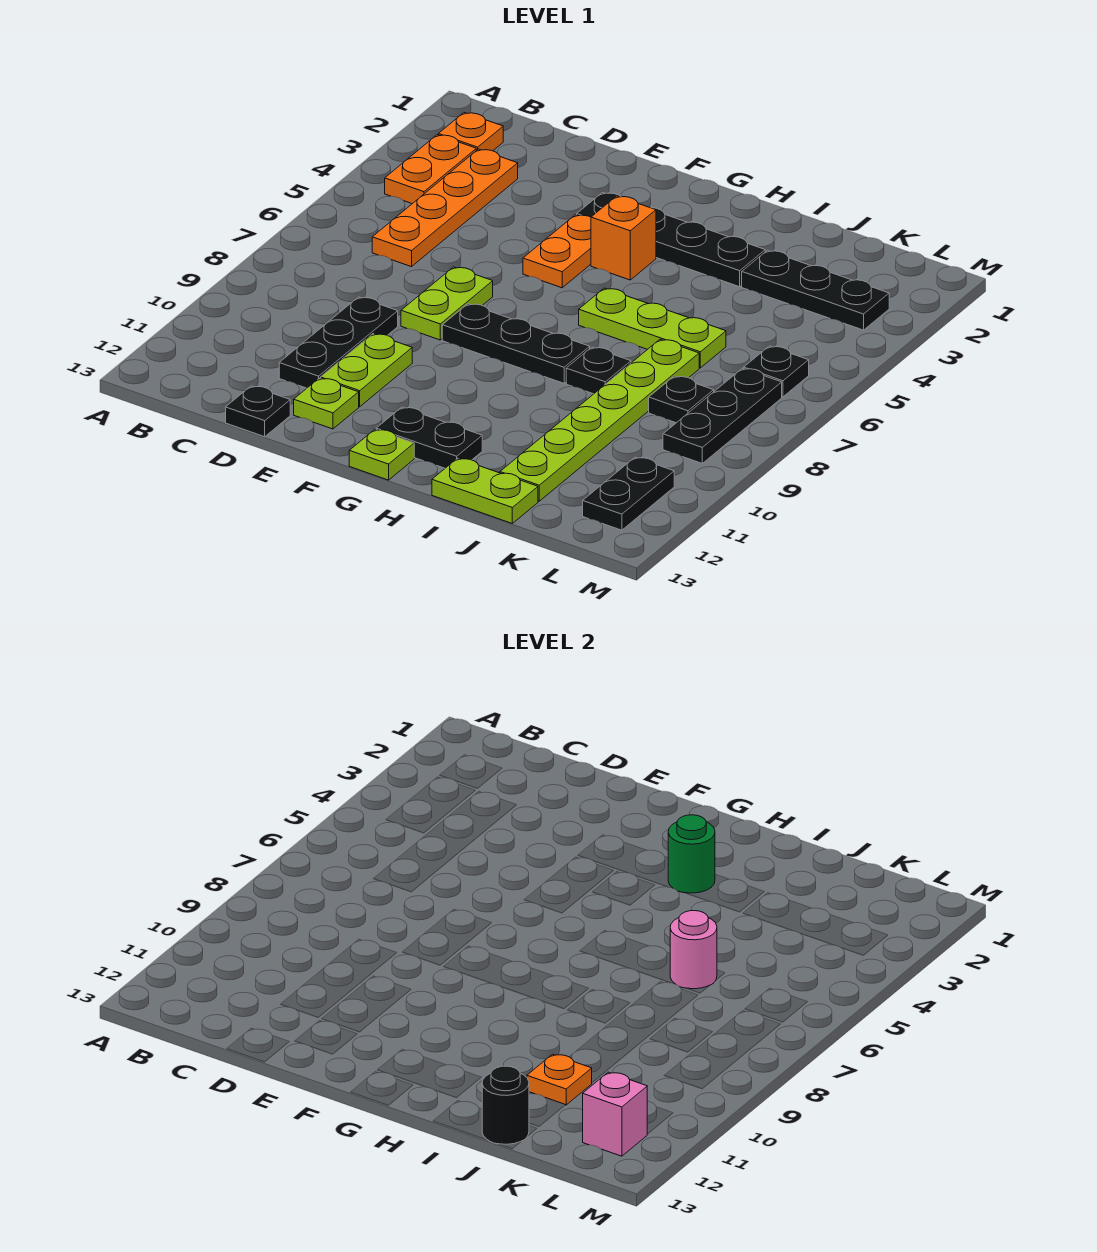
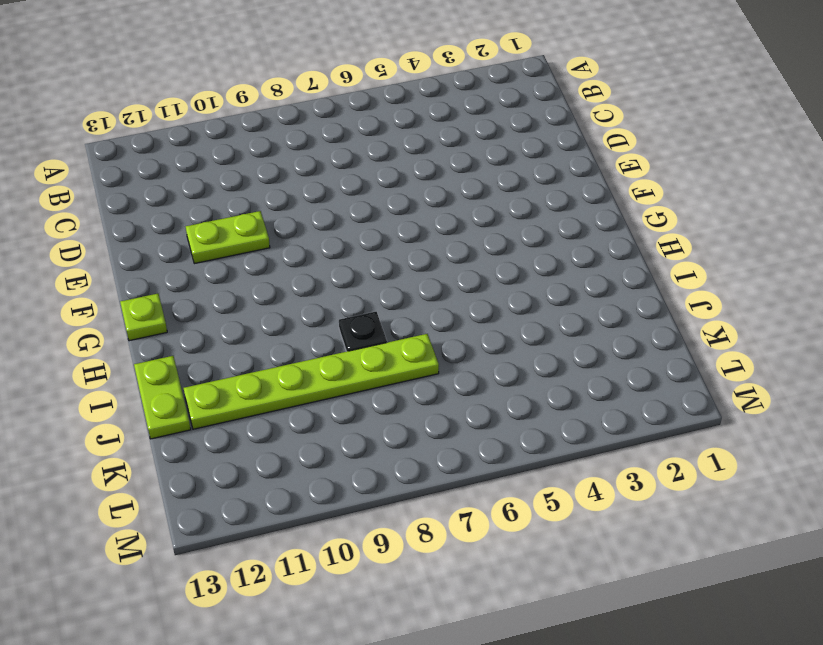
none -> orange 1x1 plate [438,113,503,151]
none -> orange 1x2 plate [385,135,476,204]
none -> orange 1x4 plate [372,149,518,267]

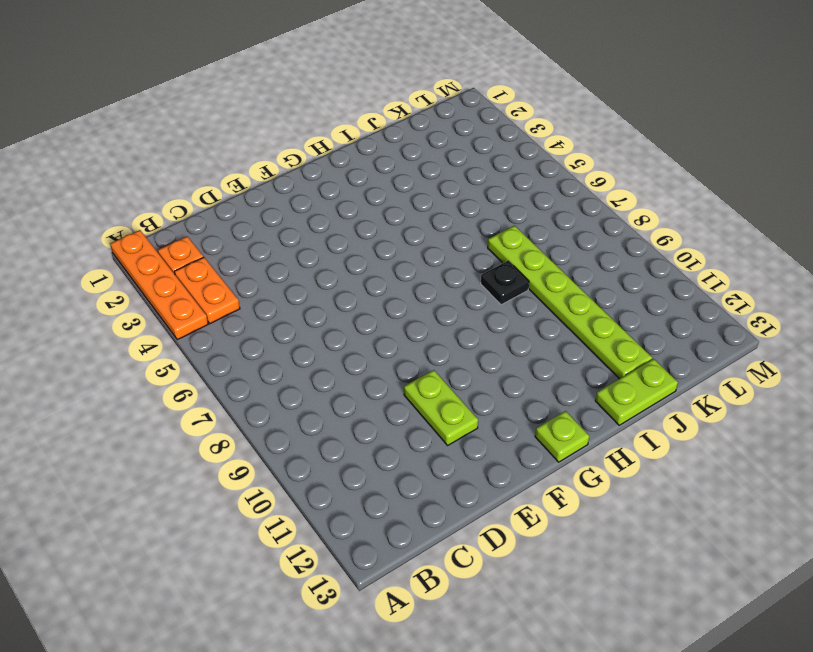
orange 1x4 plate [110,230,208,340] -> orange 1x4 plate moved to [372,149,518,267]
none -> black 1x3 plate [279,297,398,388]
none -> black 1x1 plate [226,386,290,437]
none -> lime 1x2 plate [401,267,493,340]

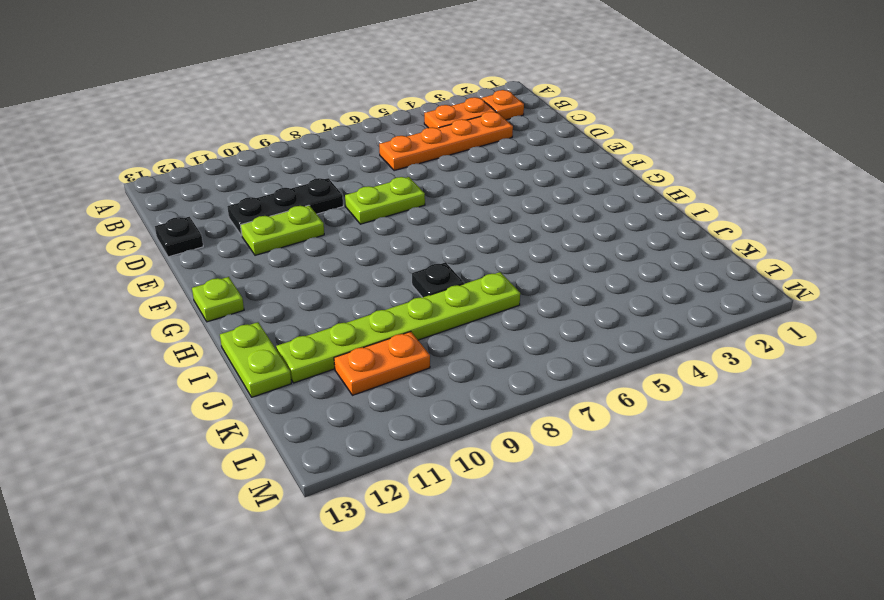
orange 1x2 plate [334,332,430,395] -> orange 1x2 plate moved to [523,215,591,288]
none -> lime 1x1 plate [294,378,359,429]
none -> black 1x4 plate [577,193,765,287]
none -> black 1x3 plate [442,304,590,383]

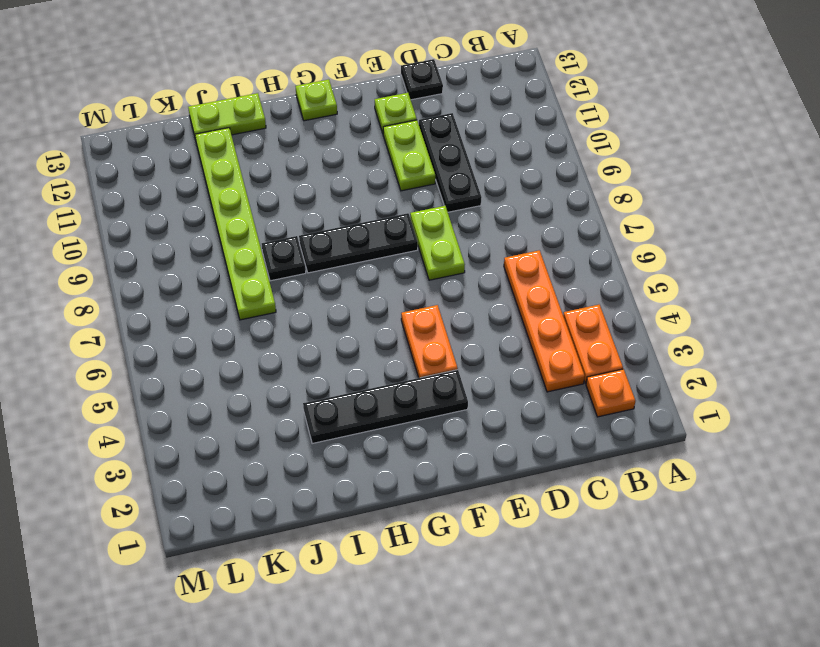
none -> orange 1x1 brick [591,196,656,280]
none -> black 1x2 plate [376,407,482,468]
none -> lime 1x3 plate [579,288,726,368]

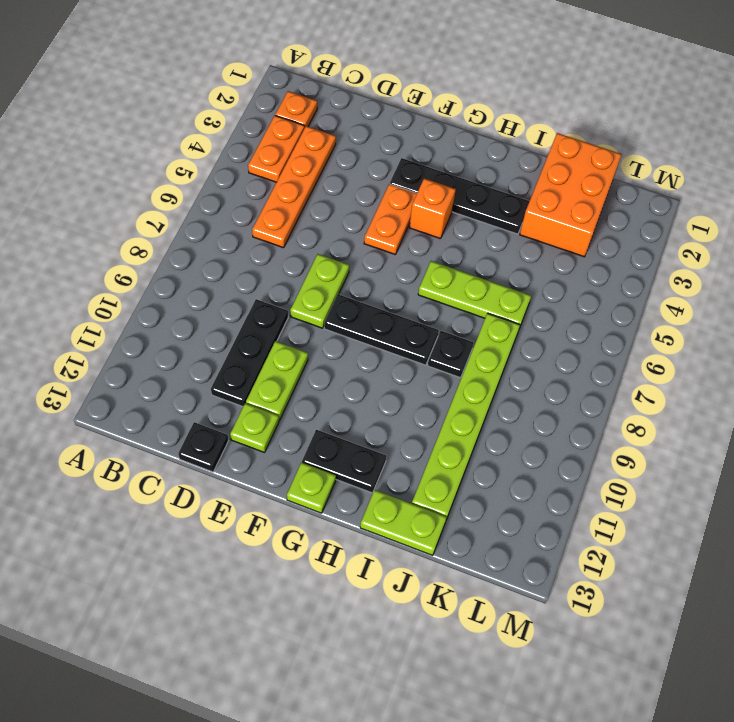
orange 2x3 brick [520,133,622,257] -> black 1x3 plate [742,250,889,330]
none -> black 1x1 plate [649,376,714,423]
none -> black 1x1 plate [744,346,809,397]
none -> black 1x3 plate [663,368,782,463]

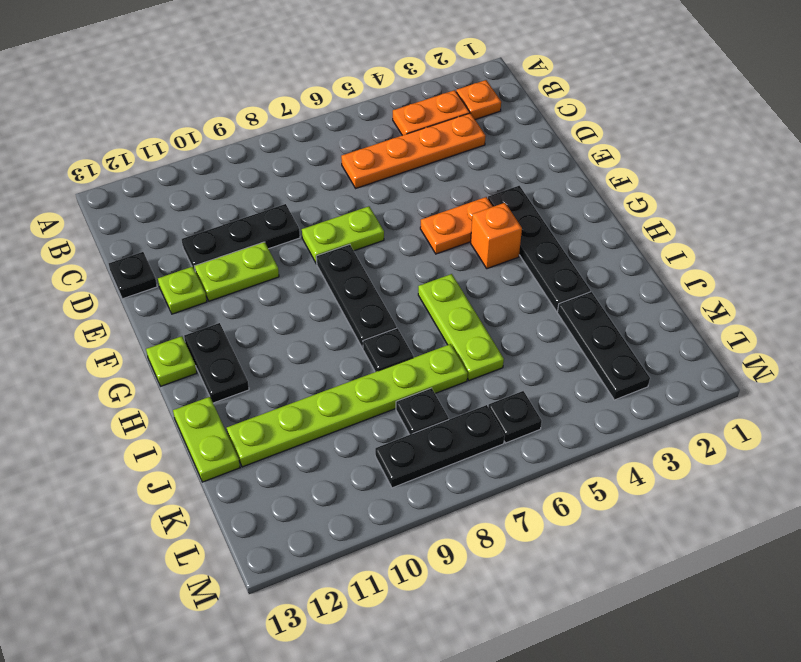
none -> black 1x2 plate [583,457,674,530]
none -> green 1x1 round brick [668,815,715,893]
none -> pink 1x1 round brick [670,911,717,989]

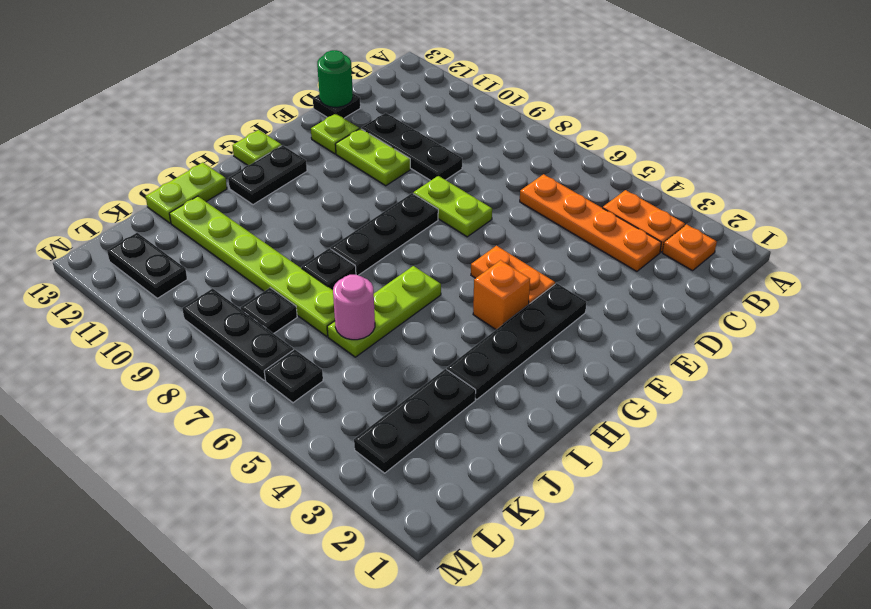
green 1x1 round brick [317,50,353,107] -> green 1x1 round brick moved to [668,815,715,893]
none -> orange 1x1 plate [527,1054,592,1105]
none -> black 1x1 round brick [482,1066,529,1144]
none -> pink 1x1 brick [583,1072,647,1156]

